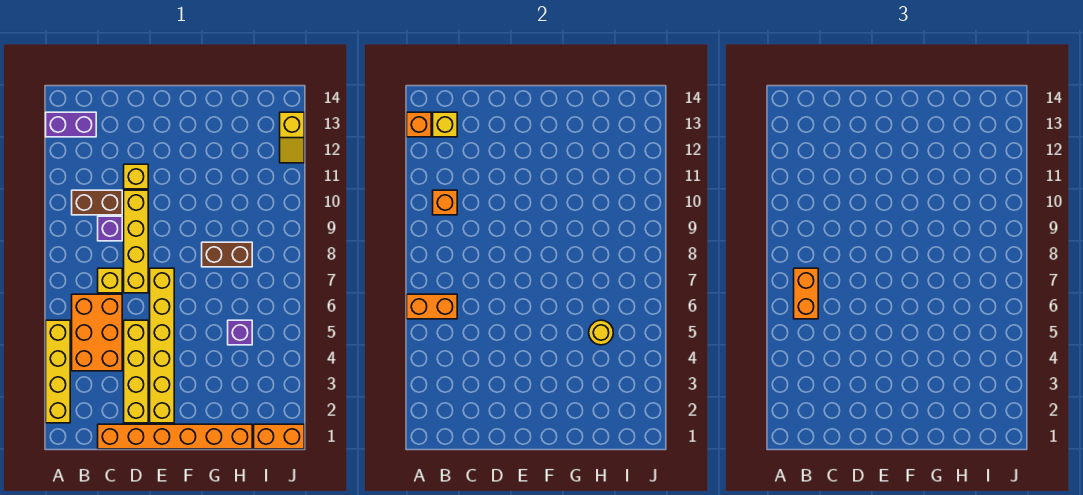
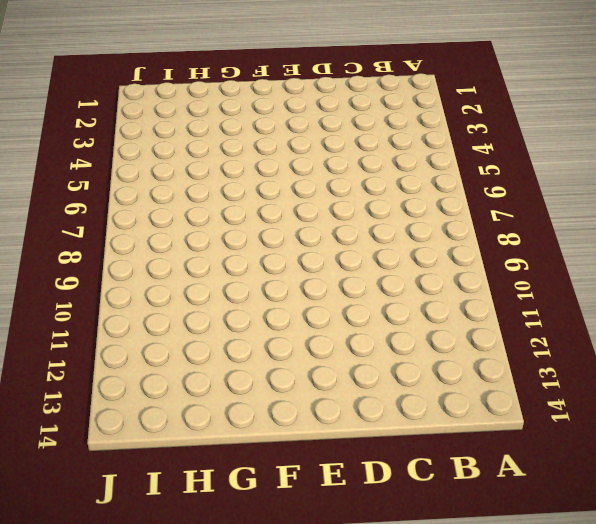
none -> yellow 1x4 brick [46,320,70,423]
none -> purple 1x2 brick [46,112,96,137]
none -> orange 2x3 brick [72,294,122,371]

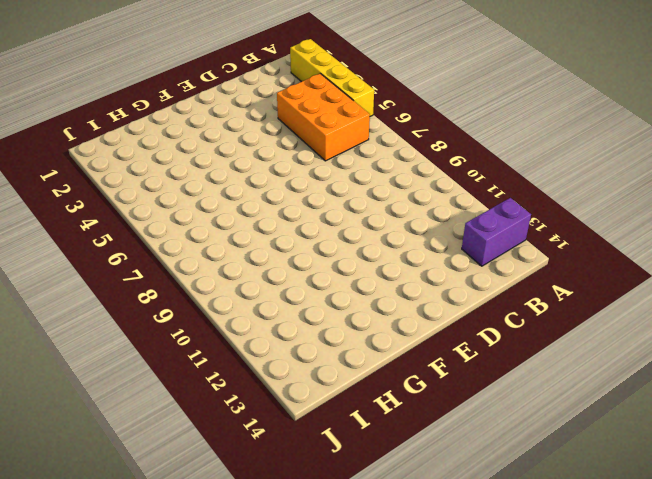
none -> brown 1x2 brick [72,190,122,215]
none -> orange 1x6 brick [98,424,252,449]
none -> yellow 1x1 brick [98,268,122,293]

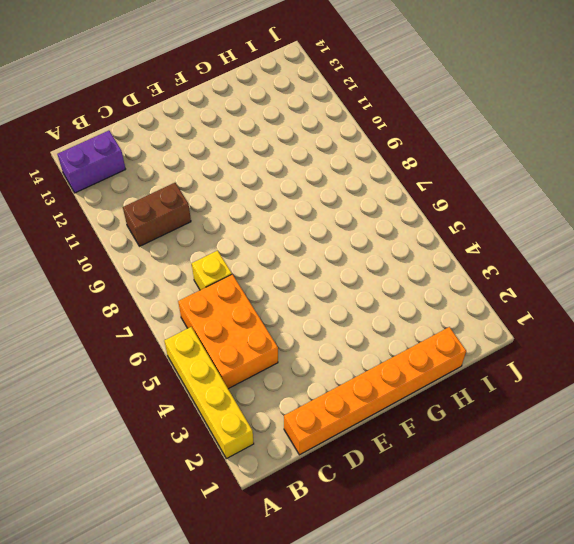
none -> purple 1x1 brick [98,216,122,241]
none -> yellow 1x4 brick [124,320,148,423]
none -> yellow 1x4 brick [124,190,148,293]

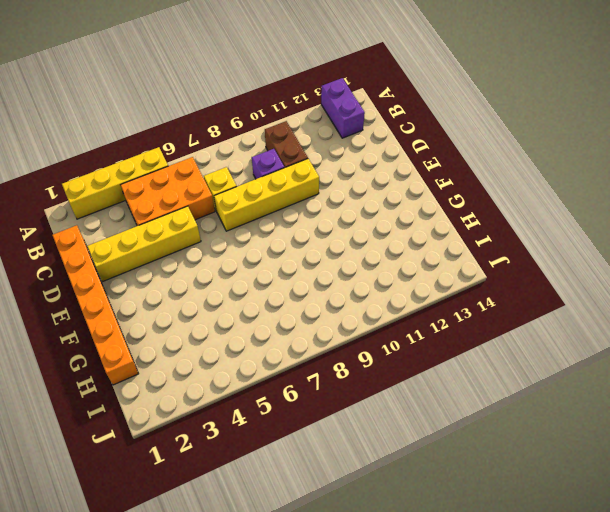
none -> yellow 1x1 brick [124,164,148,189]
none -> yellow 1x6 brick [150,268,174,423]
none -> brown 1x2 brick [202,242,252,267]

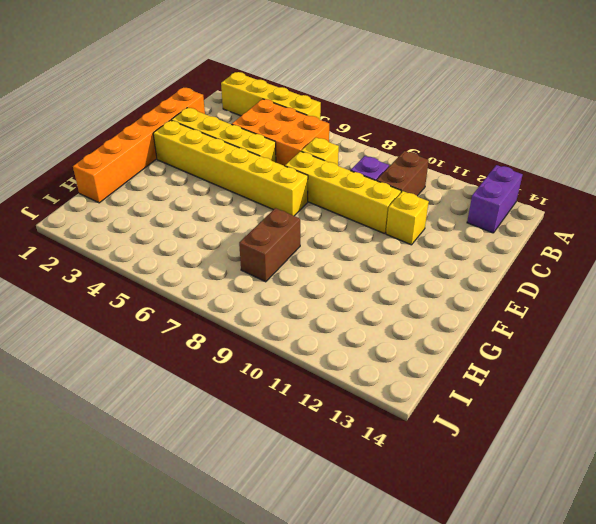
none -> purple 1x1 brick [228,320,252,345]
none -> orange 1x2 brick [254,424,304,449]
none -> yellow 1x2 slope [280,112,304,163]

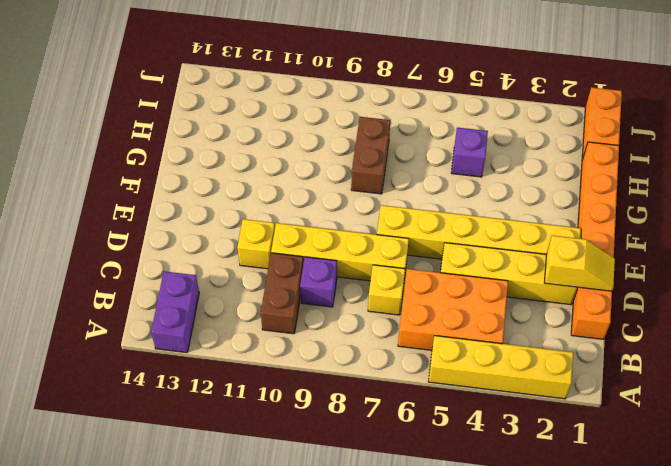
yellow 1x2 slope [545,235,615,291] -> yellow 1x2 slope moved to [280,112,304,163]
none -> orange 1x2 brick [407,294,457,319]
none -> orange 1x1 brick [407,112,431,137]
none -> orange 1x1 brick [433,190,457,215]

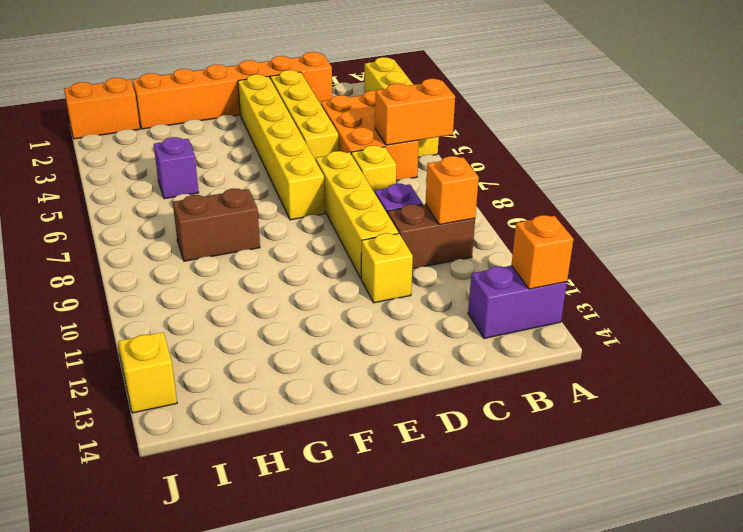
none -> yellow 1x1 brick [433,112,457,137]
none -> yellow 1x1 round brick [589,320,613,345]
none -> orange 1x2 brick [794,268,818,319]

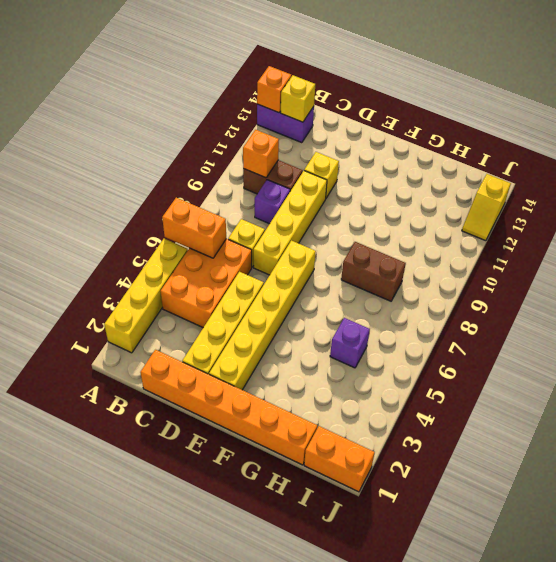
none -> yellow 1x1 round brick [589,320,613,345]
none -> orange 1x2 brick [794,268,818,319]

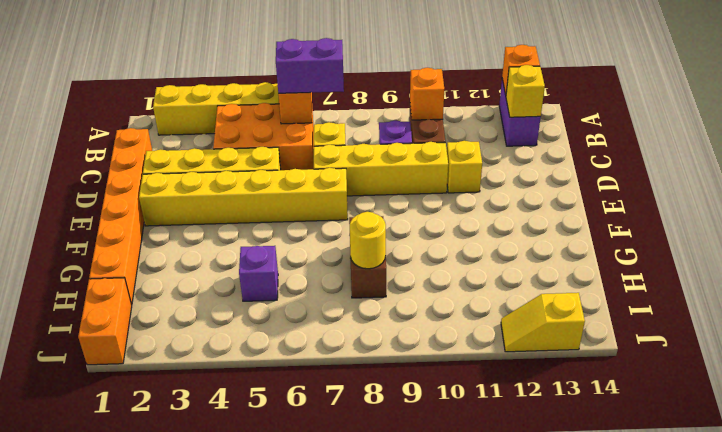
purple 1x2 brick [276,38,344,93] -> orange 1x2 brick [794,268,818,319]
yellow 1x1 round brick [350,212,386,269] -> yellow 1x1 round brick moved to [589,320,613,345]

